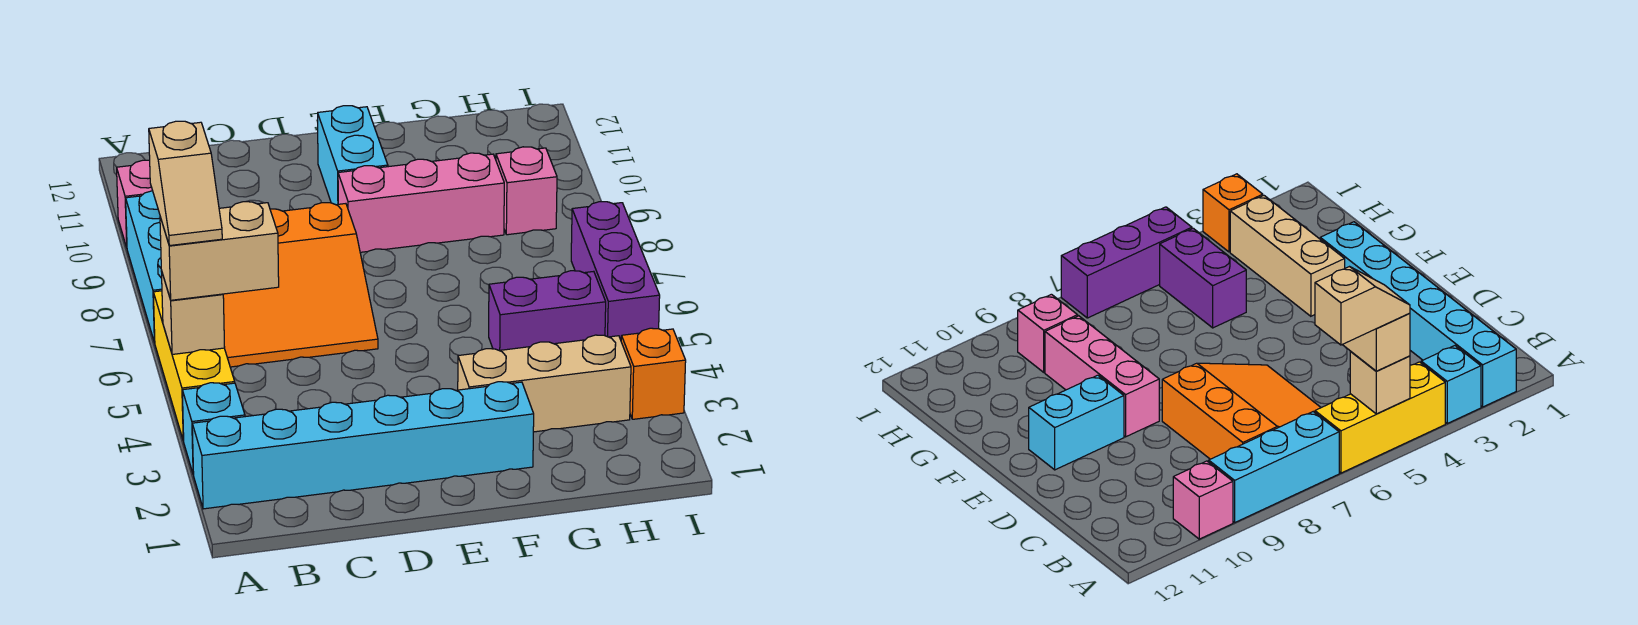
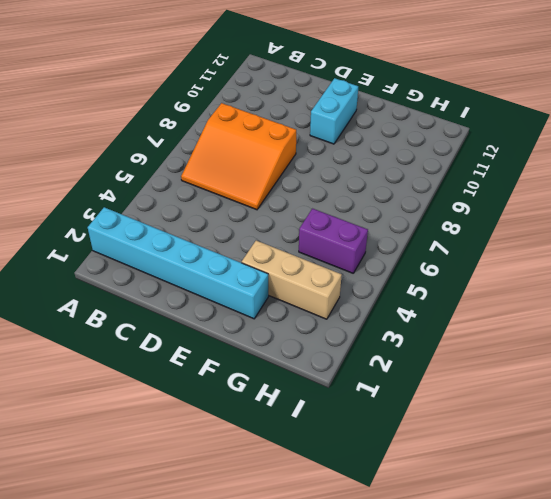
none -> cyan 1x1 brick [182,383,245,475]
none -> yellow 1x3 brick [153,291,235,441]
none -> cyan 1x3 brick [126,191,162,343]

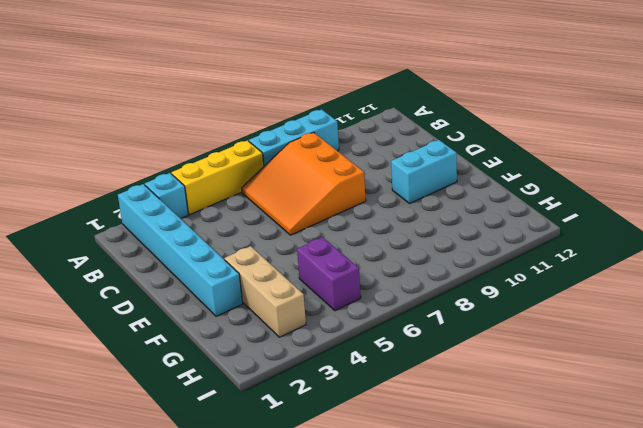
none -> pink 1x1 brick [117,160,153,247]
none -> pink 1x3 brick [338,153,504,252]
none -> pink 1x1 brick [496,147,557,235]

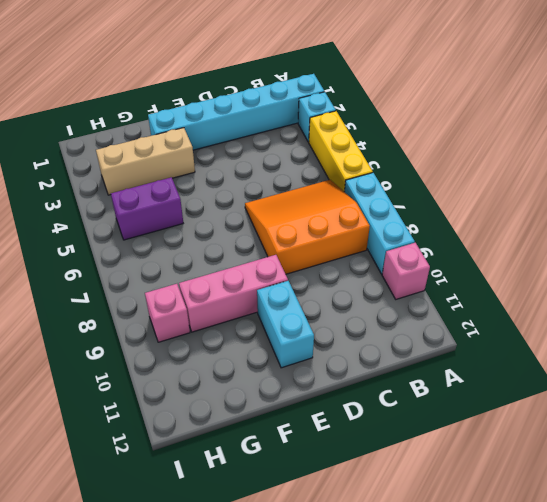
none -> orange 1x1 brick [621,328,686,419]
none -> purple 1x3 brick [571,202,660,340]
none -> tan 1x1 brick [161,271,225,354]

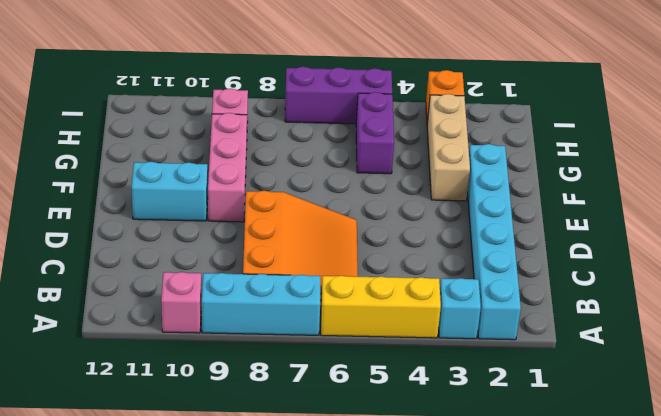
none -> tan 1x1 brick [161,271,225,354]
none -> tan 1x2 brick [160,202,279,300]
none -> tan 1x2 slope [149,121,222,246]

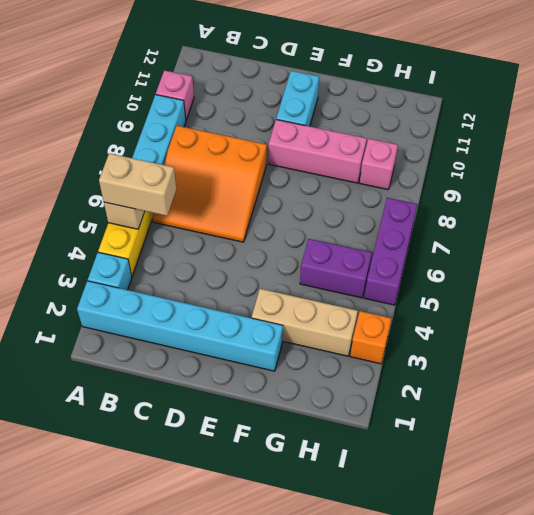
none -> tan 1x2 slope [149,121,222,246]

